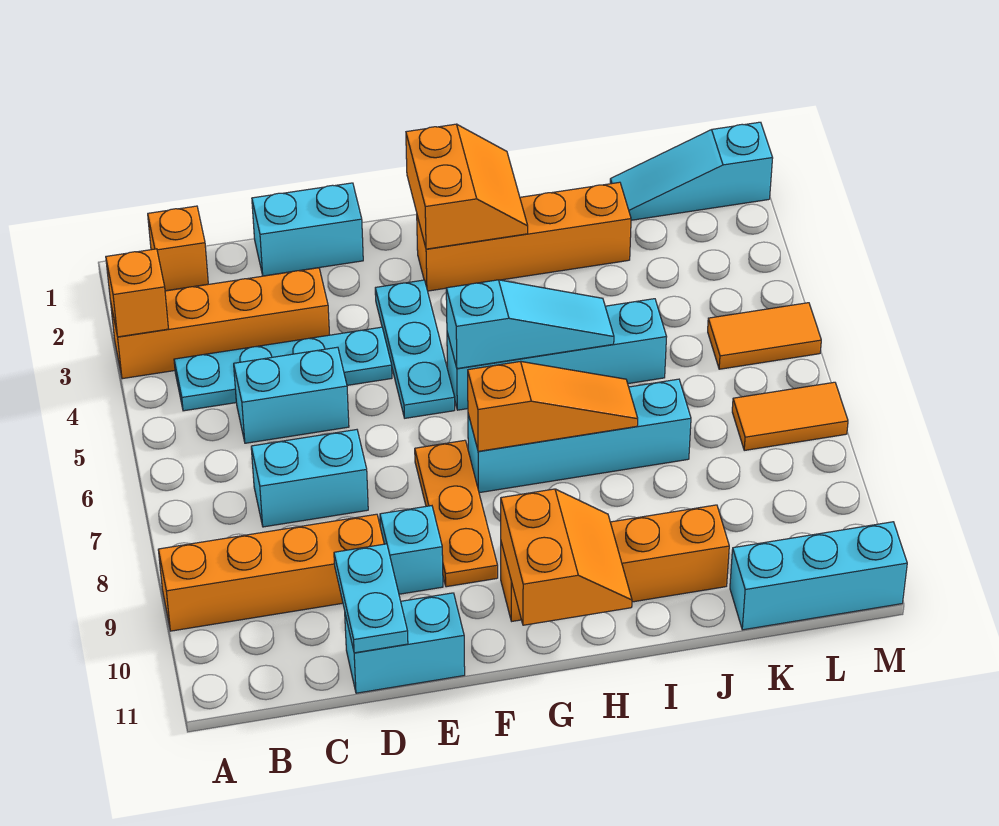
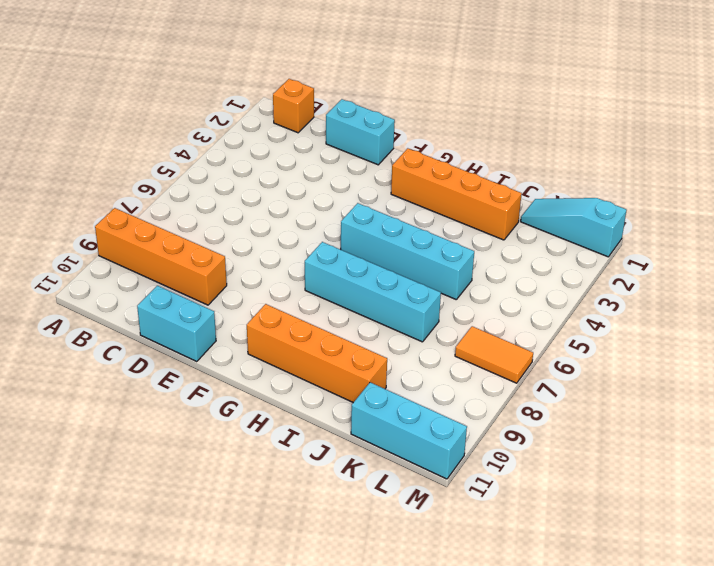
none -> orange 1x4 brick [111,268,330,379]
none -> cyan 1x4 plate [174,327,392,411]
none -> cyan 1x2 brick [234,347,349,443]

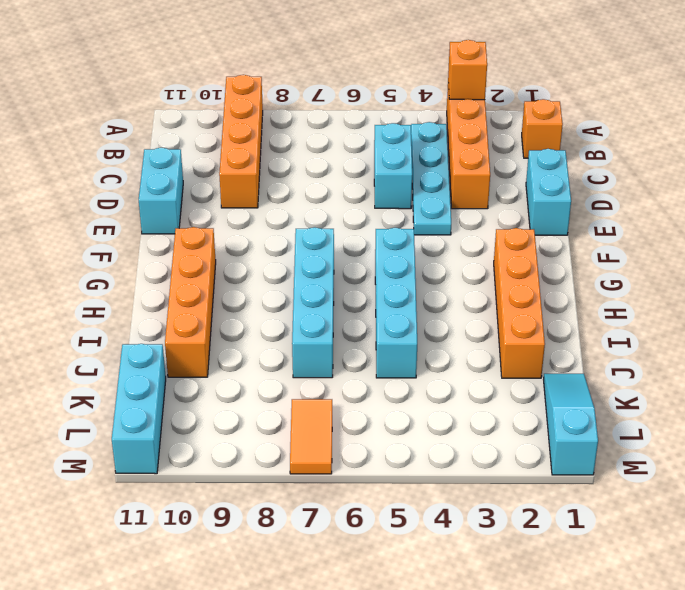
none -> cyan 1x2 brick [251,430,368,527]
none -> cyan 1x1 brick [380,506,443,594]
none -> cyan 1x3 plate [375,280,455,418]

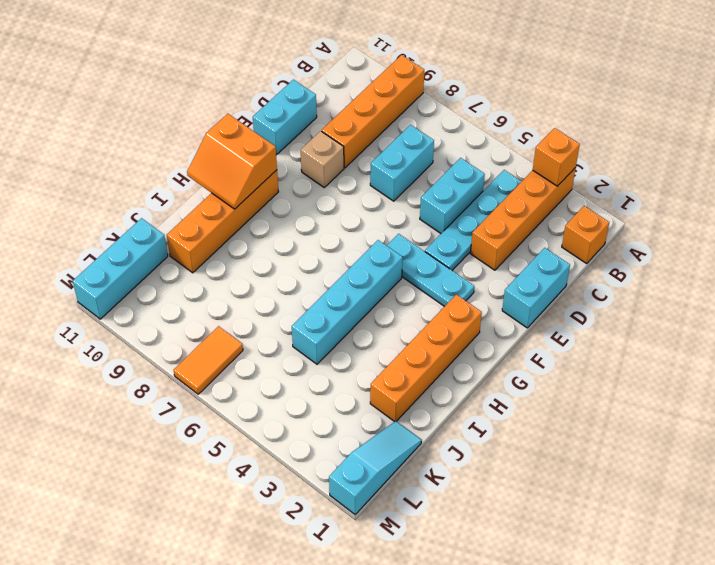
tan 1x1 brick [301,131,344,187] -> cyan 1x1 brick [380,506,443,594]
none -> orange 1x3 plate [415,440,498,587]
none -> cyan 1x4 brick [468,379,691,493]
none -> orange 1x2 tile [708,303,821,369]

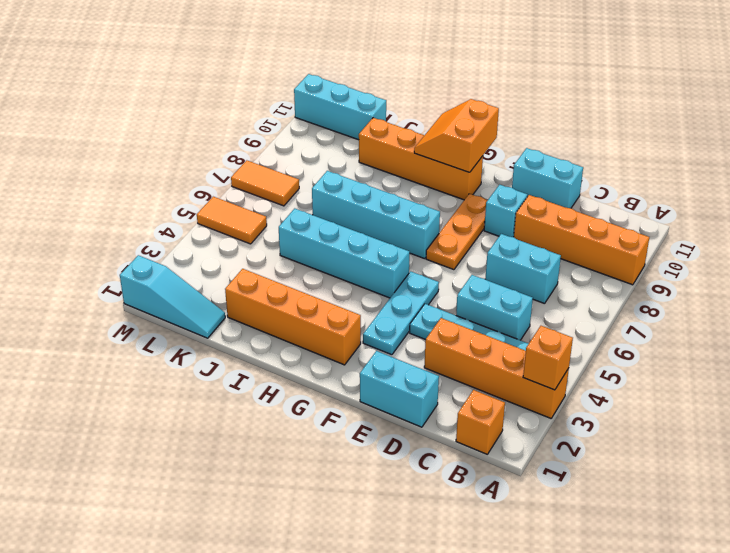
none -> cyan 1x2 plate [334,544,408,653]
none -> orange 2x2 slope [406,124,528,249]
none -> cyan 1x3 slope [446,280,614,369]

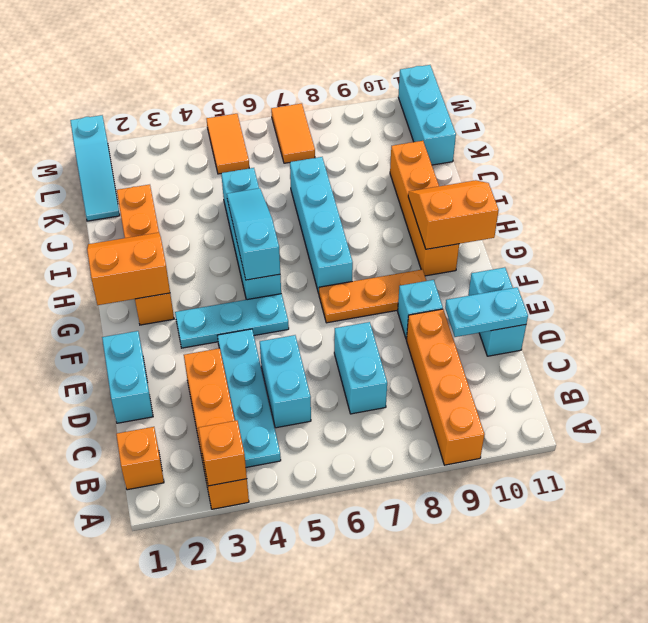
none -> orange 1x3 slope [468,362,638,451]

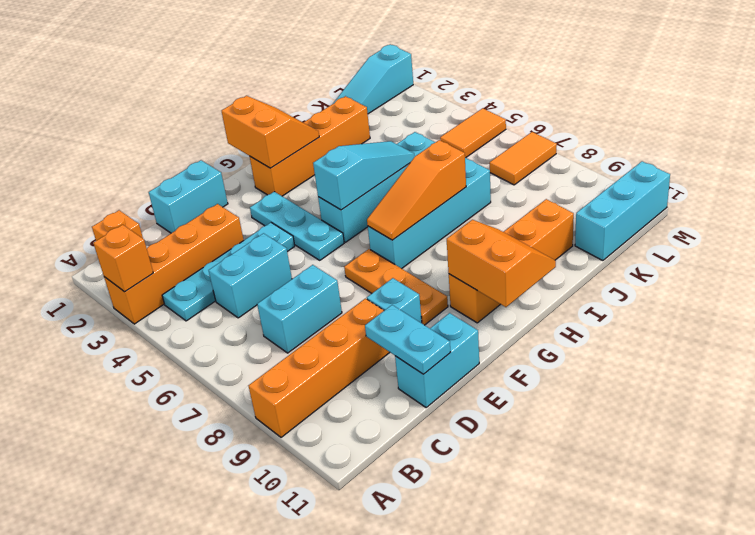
orange 1x3 slope [367,140,466,240] -> orange 1x3 slope turned to [468,362,638,451]

